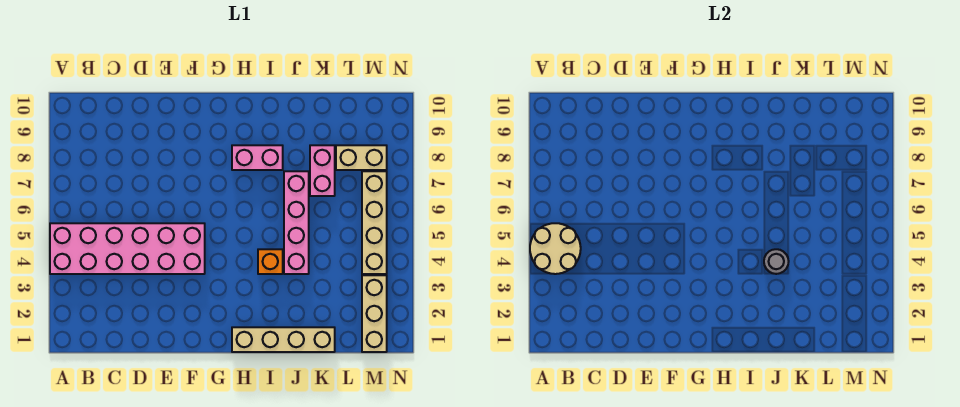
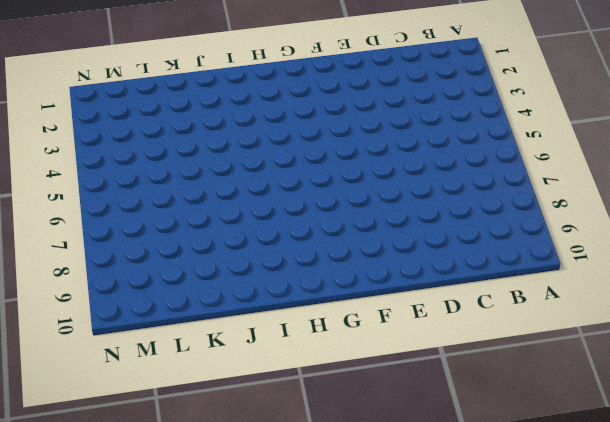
none -> pink 2x6 brick [50,223,205,274]
none -> tan 1x4 brick [232,327,335,352]

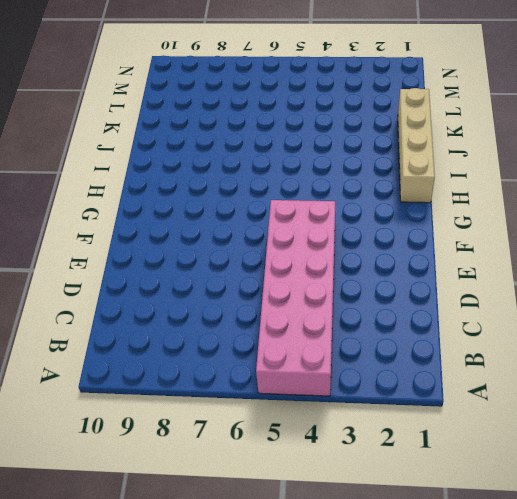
none -> pink 1x2 brick [232,145,283,170]
none -> orange 1x1 brick [258,249,283,274]

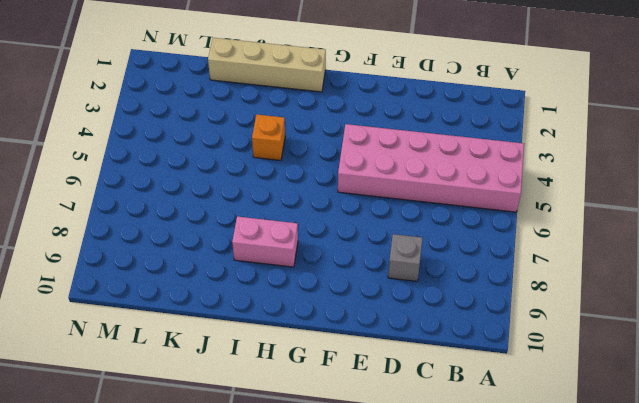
grey 1x1 brick [388,234,422,281] -> none
none -> pink 1x4 brick [284,171,309,274]
none -> pink 1x2 brick [310,145,335,196]

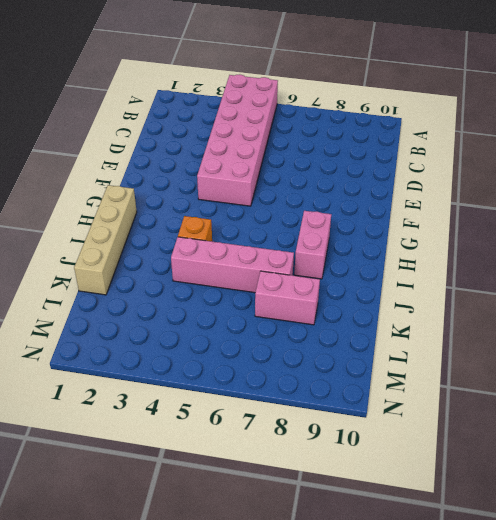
none -> tan 1x2 brick [336,145,387,170]
none -> tan 1x3 brick [362,275,387,352]

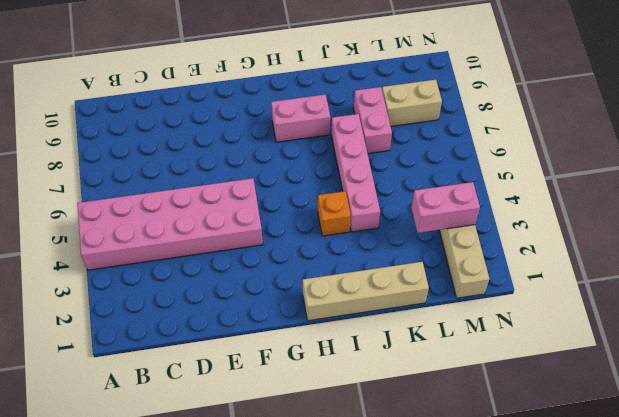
pink 1x2 brick [412,182,480,233] -> none
none -> tan 1x4 brick [362,171,387,274]
none -> tan 2x2 round brick [530,223,581,274]

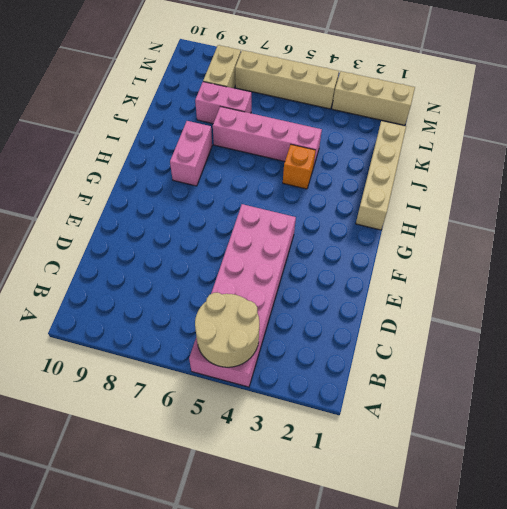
none -> grey 1x1 round brick [764,249,789,274]

